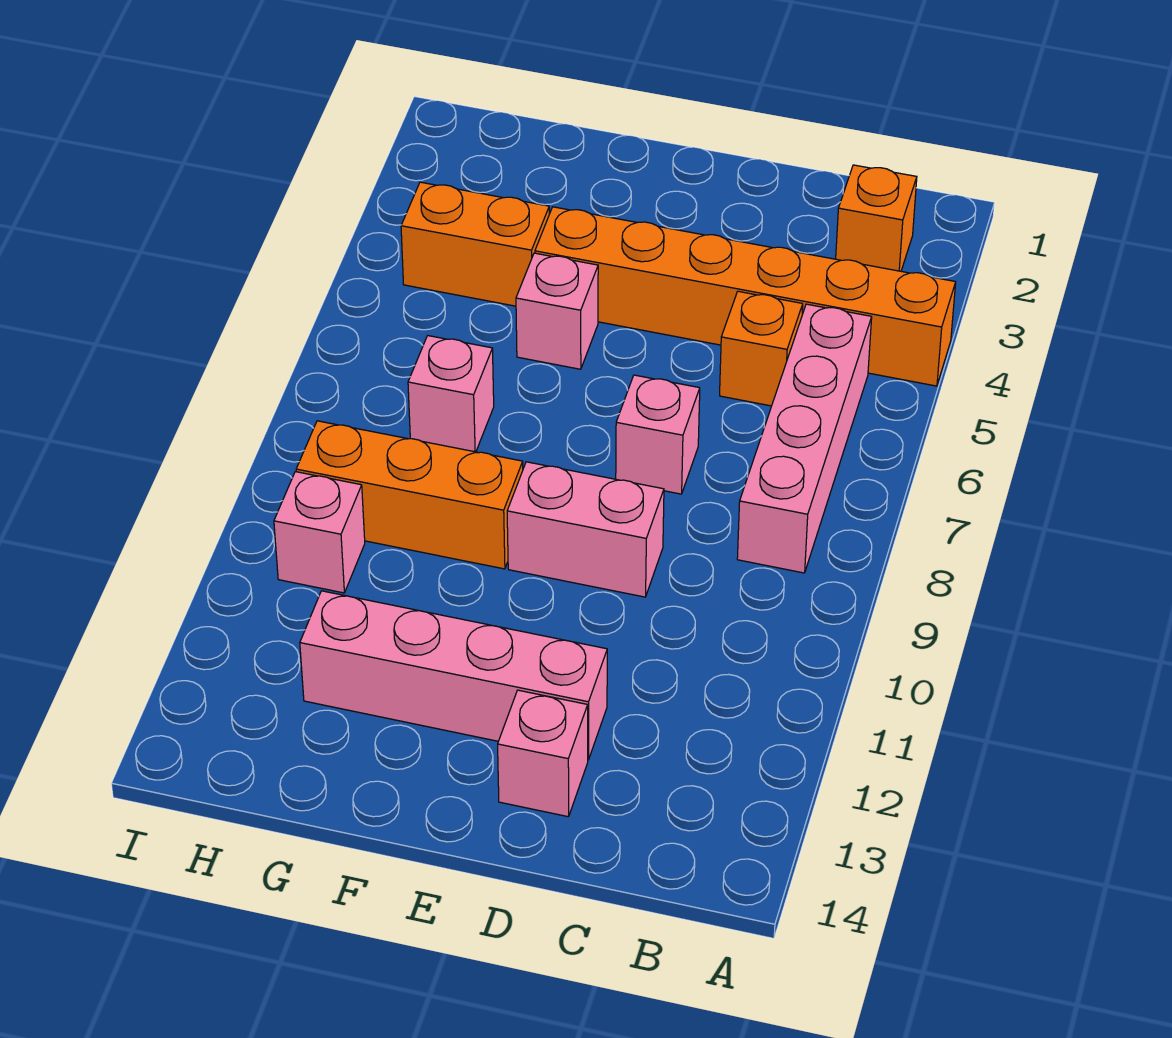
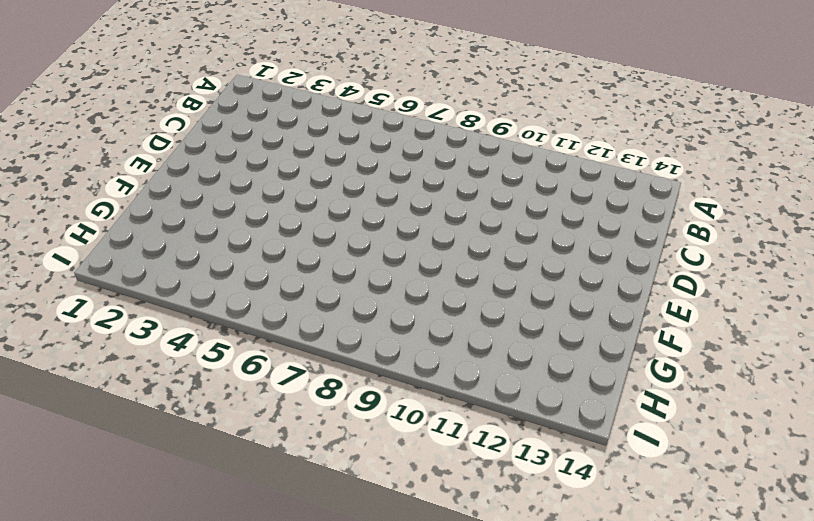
none -> orange 1x6 brick [535,207,956,386]
none -> orange 1x1 brick [836,165,917,271]
none -> pink 1x4 brick [737,304,872,573]

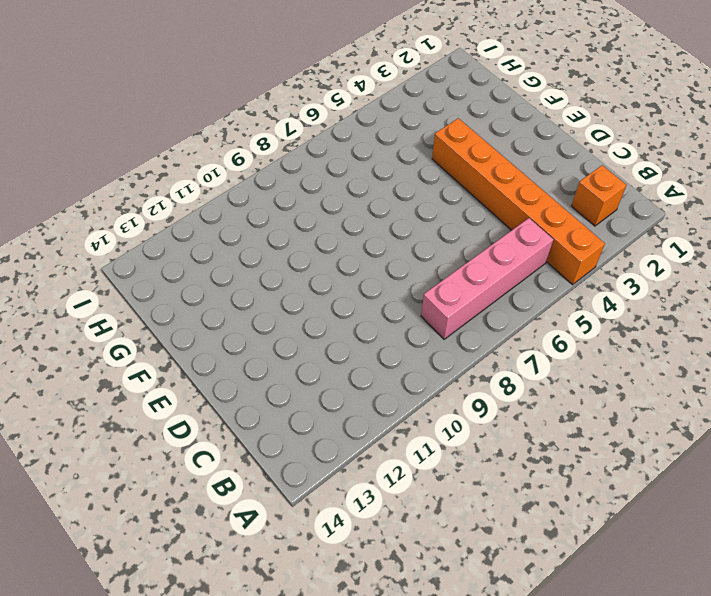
none -> orange 1x1 brick [720,291,803,406]
none -> pink 1x1 brick [616,375,700,494]
none -> pink 1x2 brick [507,462,664,597]

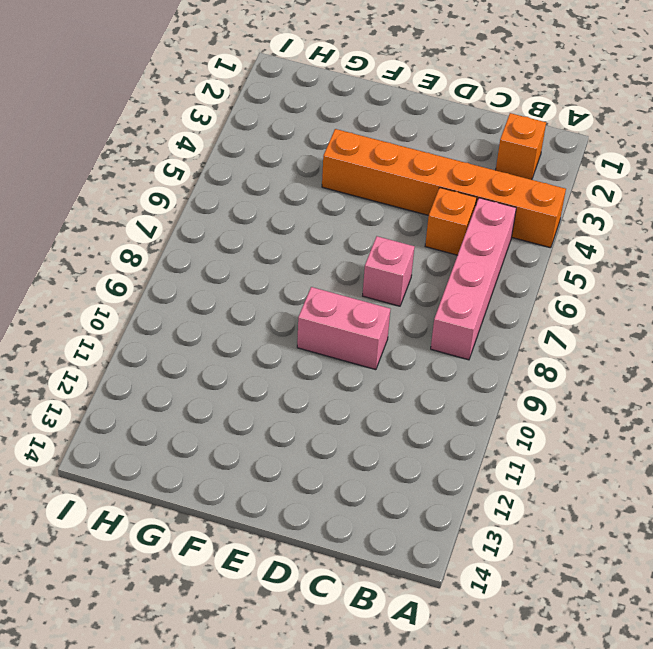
none -> pink 1x4 brick [300,591,607,760]
none -> pink 1x1 brick [498,690,588,817]
none -> pink 1x1 brick [516,253,598,369]

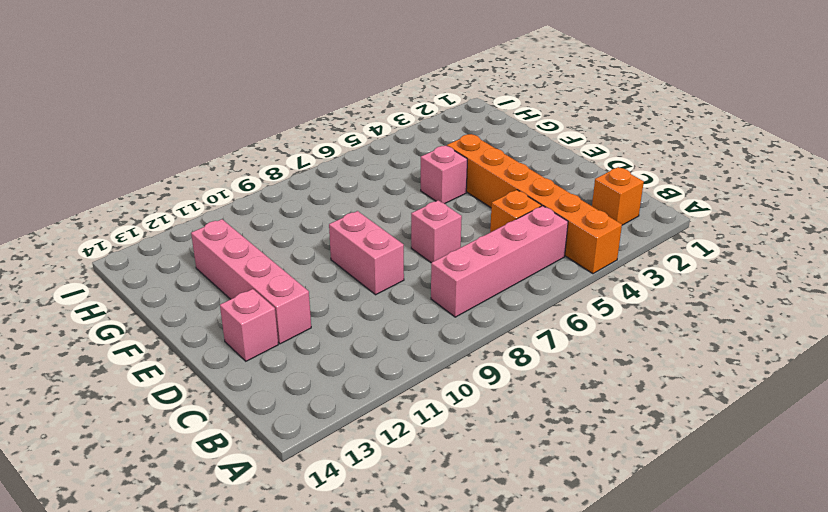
none -> orange 1x3 brick [296,421,523,569]
none -> orange 1x2 brick [401,182,549,306]
none -> pink 1x1 brick [408,336,494,452]

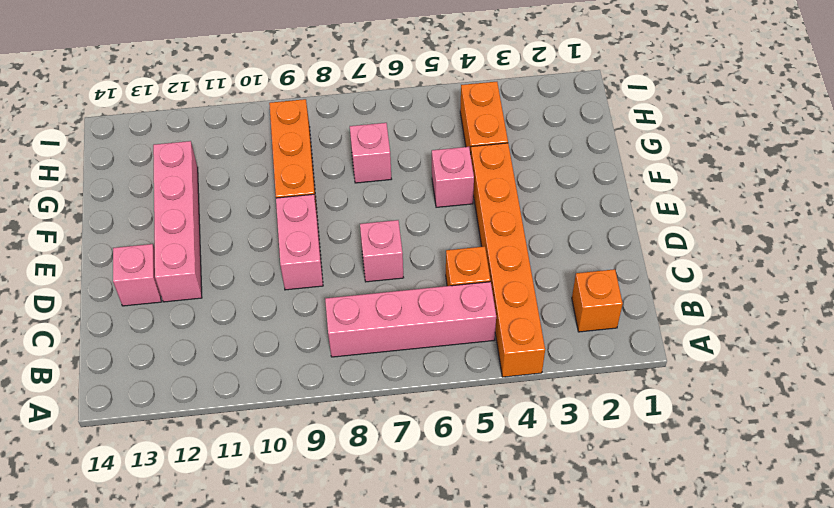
none -> pink 1x1 brick [274,472,365,593]

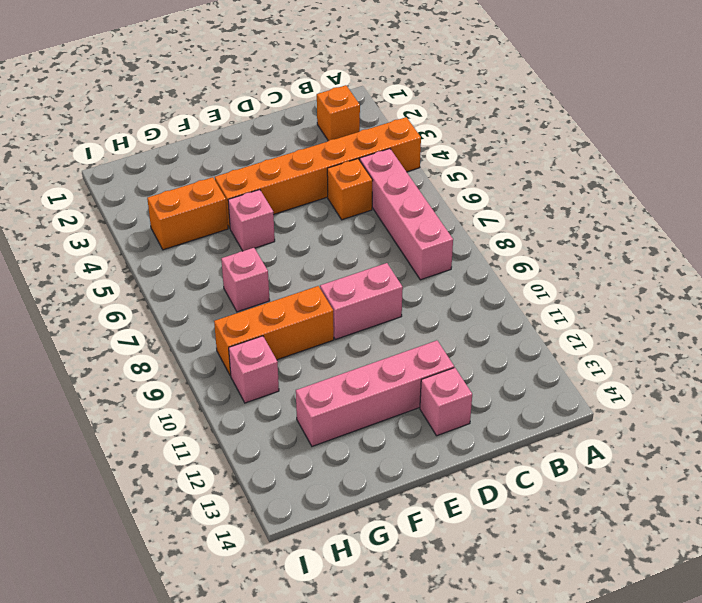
none -> pink 1x1 brick [616,375,700,494]

